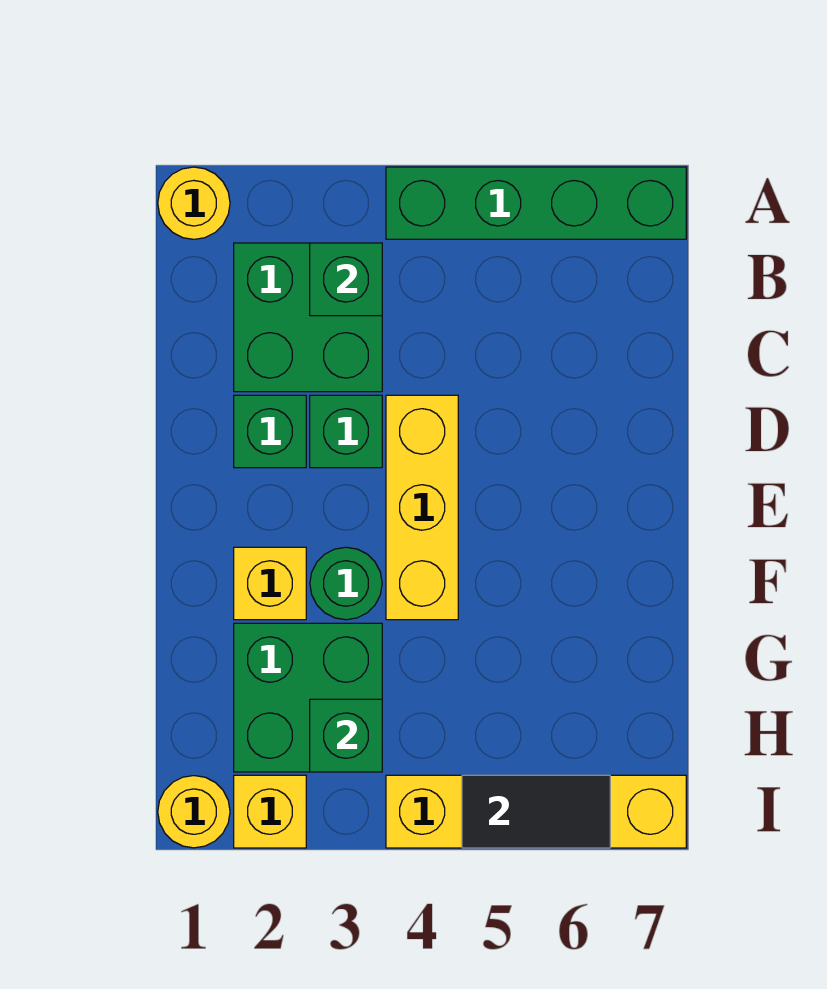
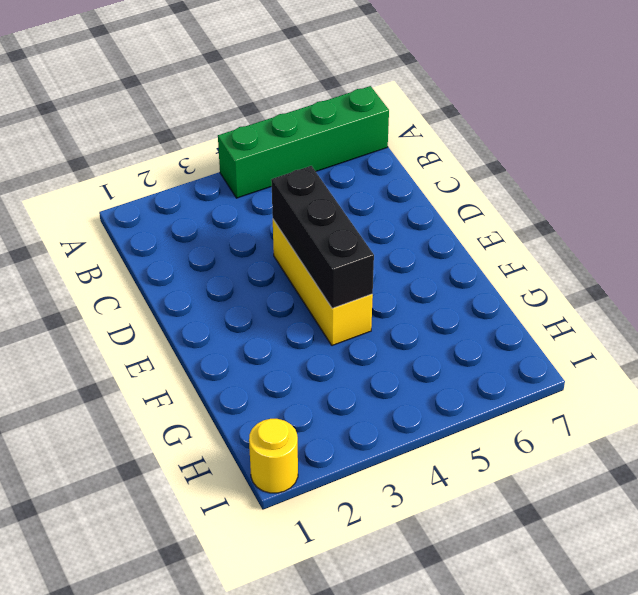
black 1x3 brick [271,166,374,308] -> none
none -> yellow 1x1 round brick [158,167,230,239]
none -> green 2x2 brick [234,243,382,392]
none -> green 1x1 brick [234,395,306,468]

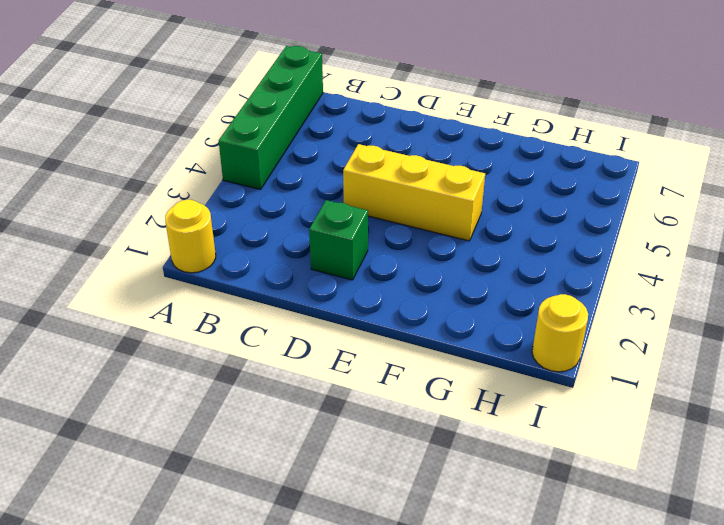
none -> green 2x2 brick [234,243,382,392]
none -> green 1x1 brick [310,395,382,468]
none -> yellow 1x1 brick [234,547,306,620]

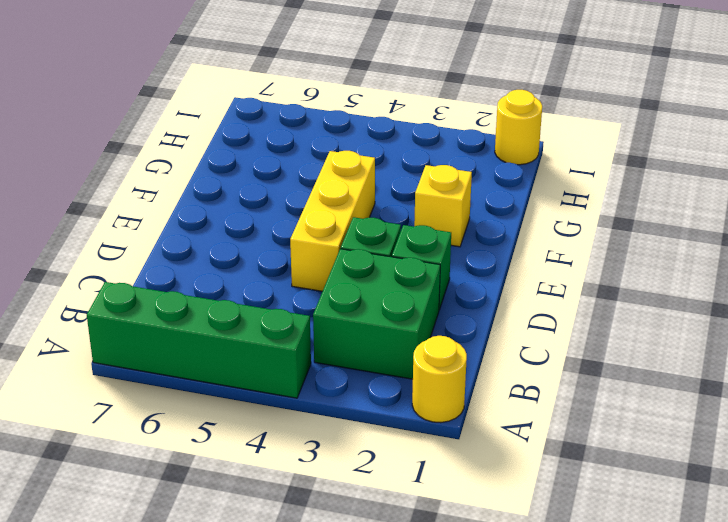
none -> green 1x1 round brick [310,547,382,620]
none -> green 2x2 brick [234,623,382,772]
none -> yellow 1x1 brick [234,775,306,848]

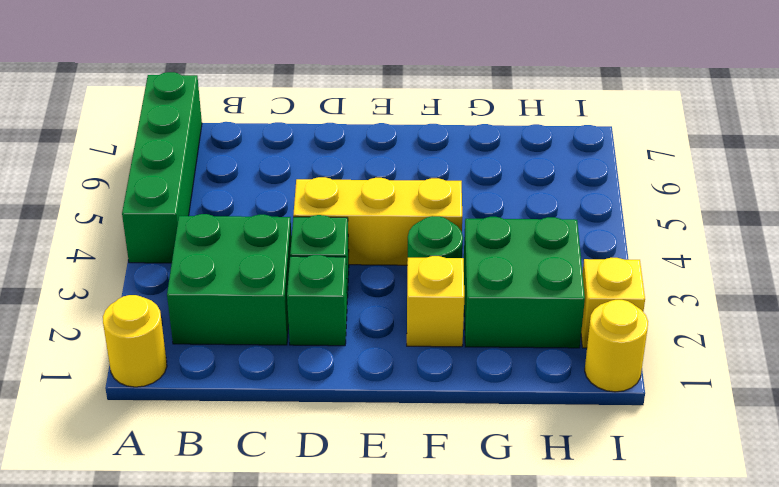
none -> yellow 1x4 brick [386,775,686,848]
none -> green 1x1 brick [310,243,382,316]
none -> green 1x1 brick [310,699,382,772]

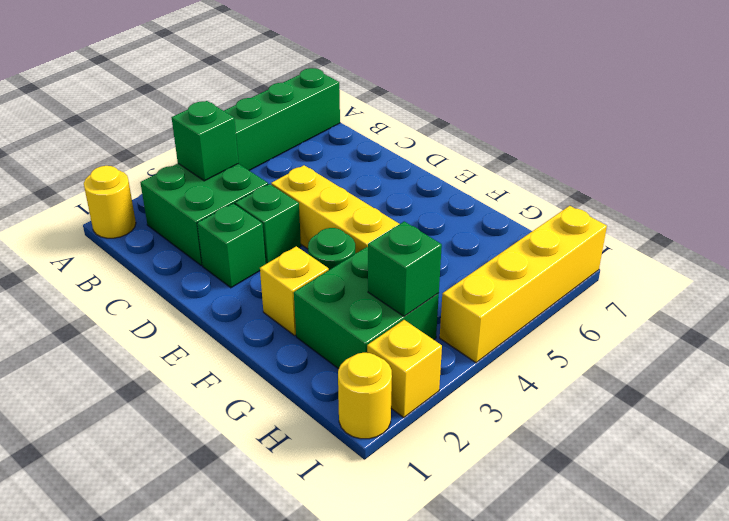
none -> black 1x2 tile [462,775,610,848]

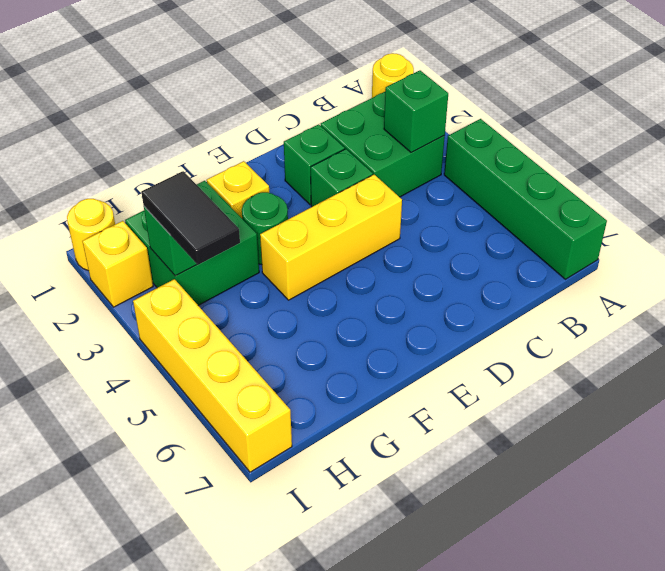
black 1x2 tile [141,171,240,265] -> black 1x2 tile moved to [462,775,610,848]

